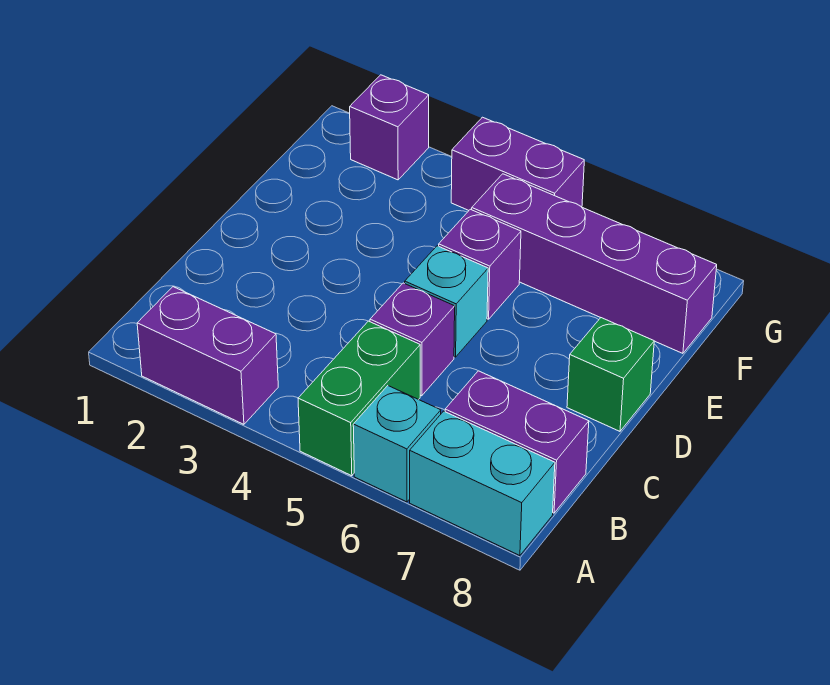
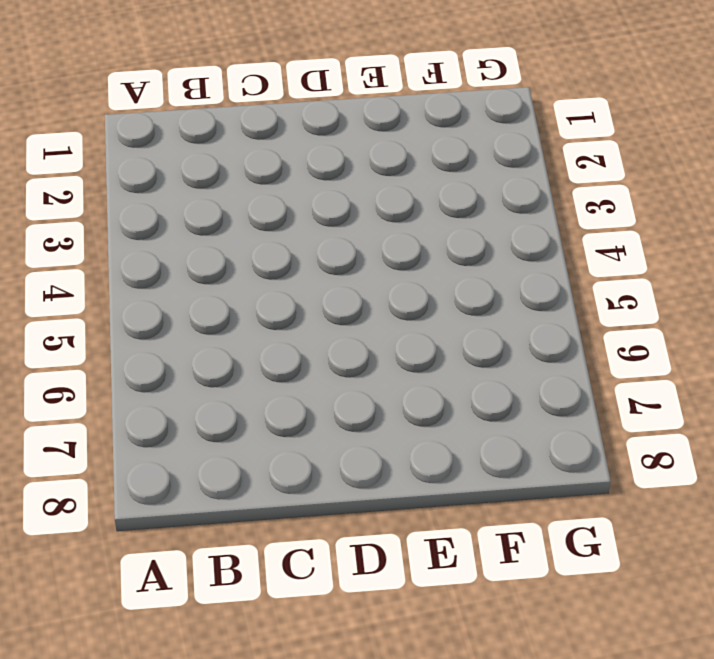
none -> purple 1x2 brick [137,287,278,424]
none -> green 1x2 brick [298,321,420,476]
none -> cyan 1x1 brick [353,386,441,502]

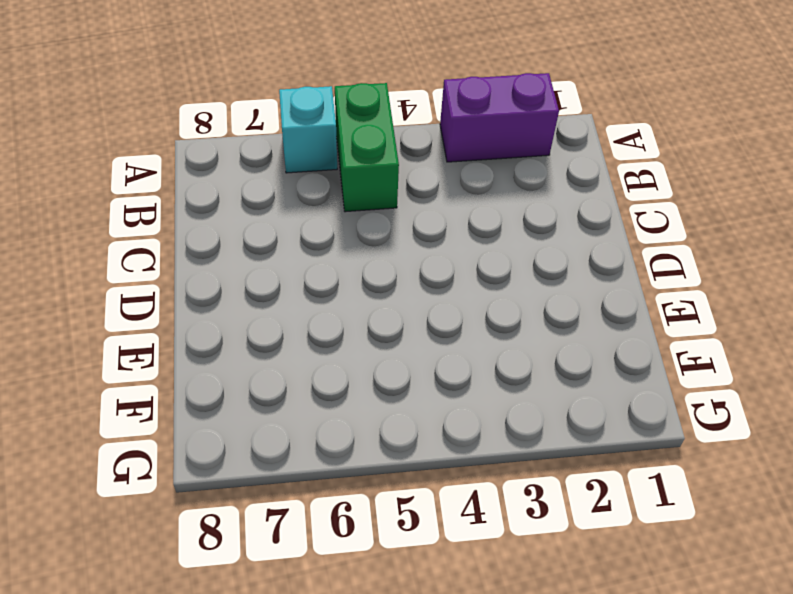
none -> cyan 1x2 brick [410,411,555,556]
none -> purple 1x2 brick [445,371,589,513]
none -> purple 1x1 brick [370,283,455,396]

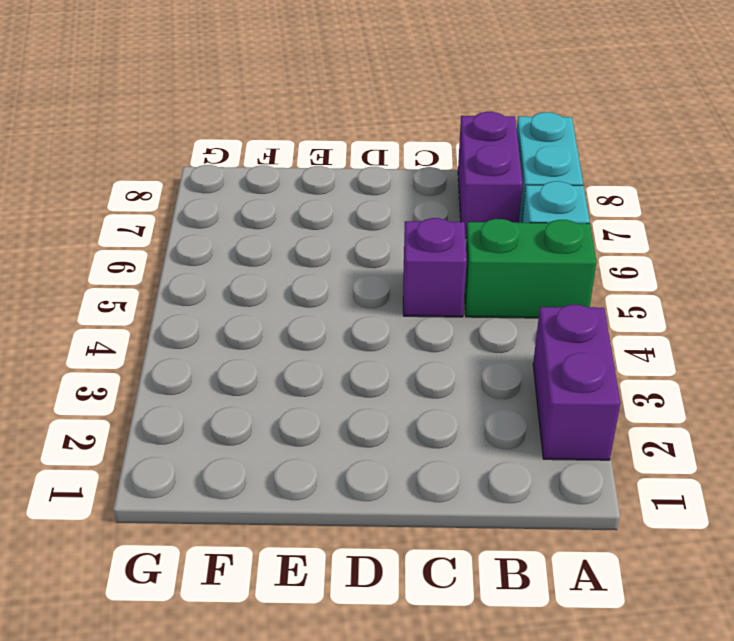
none -> cyan 1x1 brick [405,246,488,357]
none -> green 1x1 brick [567,318,654,431]
none -> purple 1x1 brick [439,209,521,319]

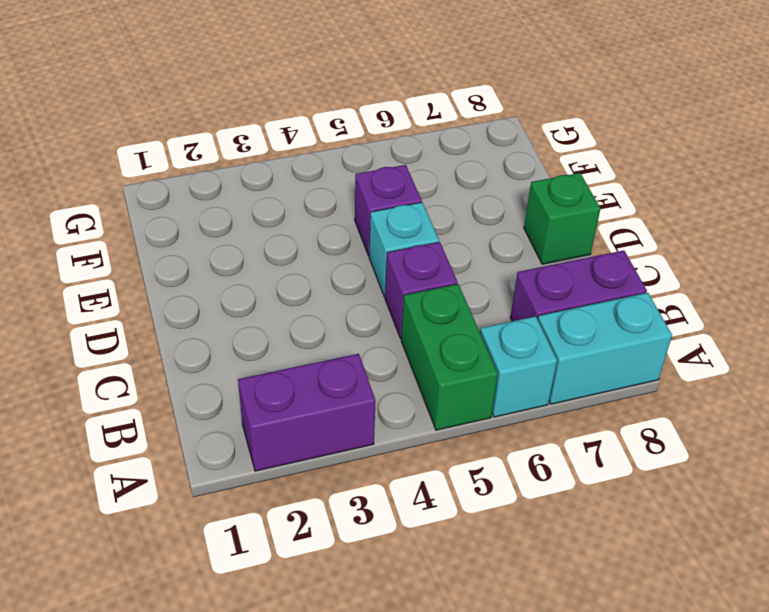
none -> purple 1x4 brick [472,174,717,353]
none -> purple 1x1 brick [350,75,429,180]
none -> purple 1x2 brick [451,117,584,210]

